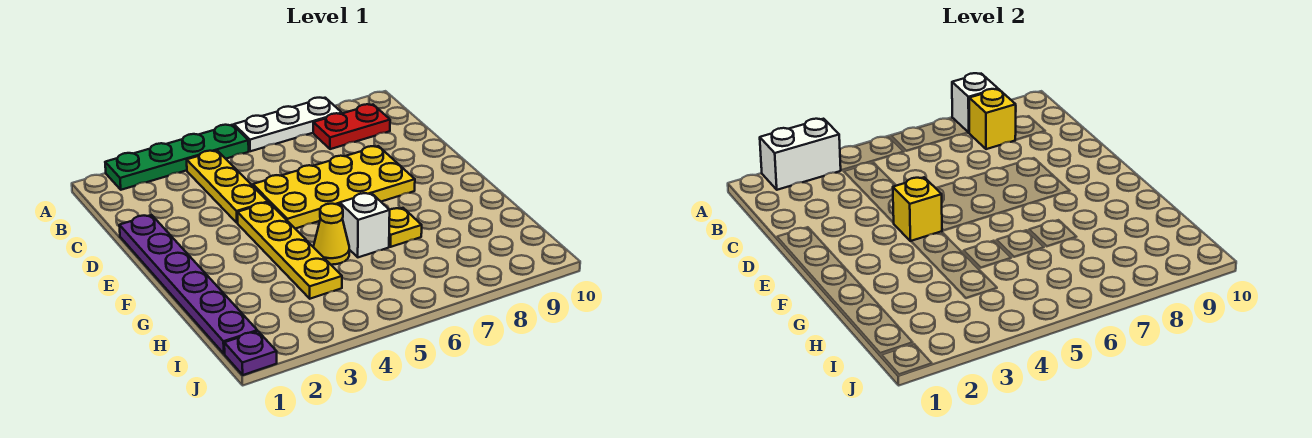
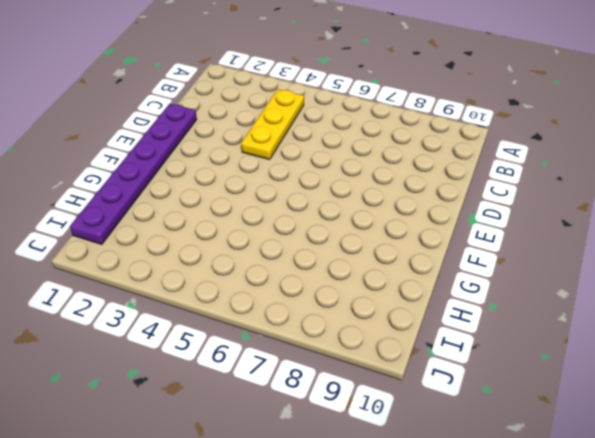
none -> green 1x4 plate [105,125,249,190]
none -> white 1x3 plate [234,98,342,151]
none -> red 1x2 plate [313,104,390,149]

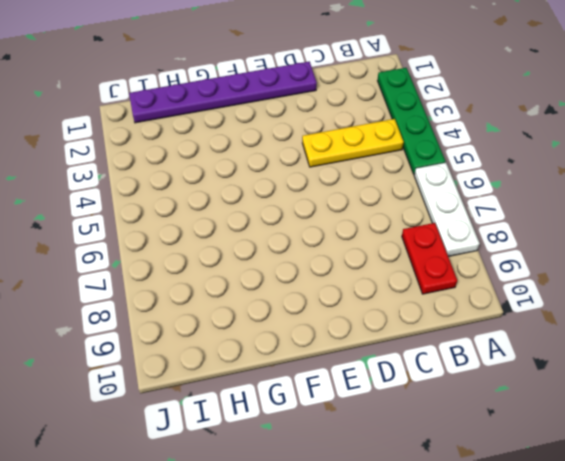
none -> yellow 2x4 plate [253,146,415,229]
none -> yellow 1x4 plate [237,202,342,299]
none -> yellow 1x1 cone [313,204,349,265]

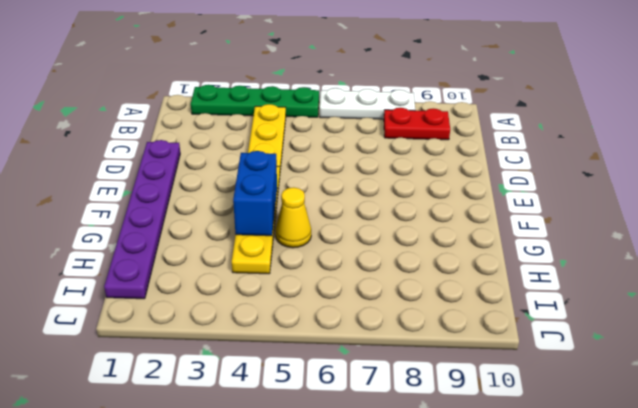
blue 1x2 brick [233,151,277,236] -> none
none -> yellow 2x4 plate [253,146,415,229]
none -> white 1x1 brick [340,193,390,257]
none -> yellow 1x1 plate [389,208,422,247]

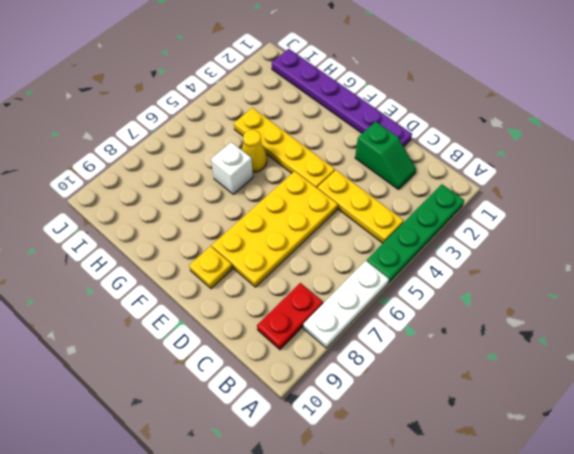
green 1x2 slope [355,122,416,189] -> none
yellow 1x1 plate [189,246,232,289] -> yellow 1x1 plate moved to [389,208,422,247]
none -> purple 1x1 plate [224,331,277,375]
none -> white 1x2 brick [760,119,841,190]
none -> white 1x1 brick [952,73,998,133]

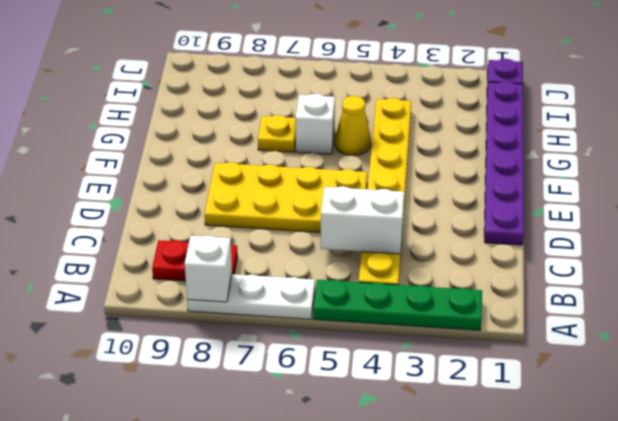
white 1x2 brick [321,186,404,254] -> white 1x2 brick moved to [760,119,841,190]
none -> yellow 1x1 brick [969,89,1016,149]
none -> yellow 1x1 brick [893,177,942,241]

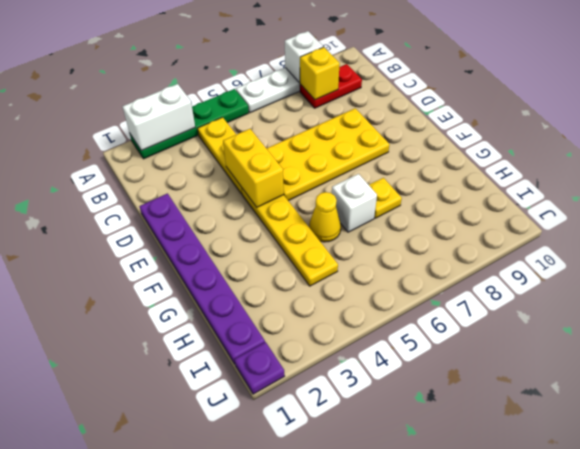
yellow 1x2 brick [223,129,284,207] -> yellow 1x1 brick [893,177,942,241]

